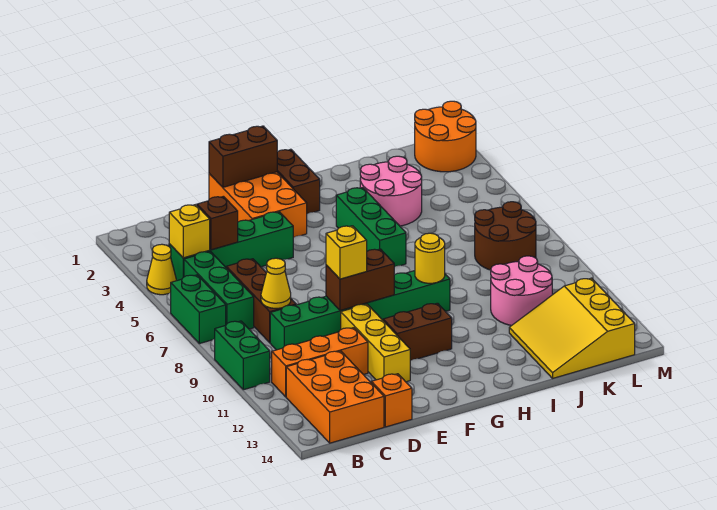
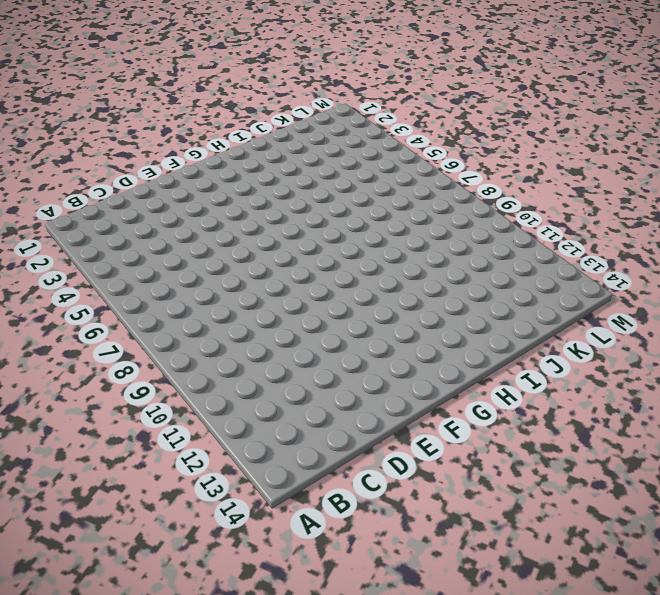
none -> yellow 1x1 cone [147,244,176,295]
none -> green 1x2 brick [171,275,226,344]
none -> green 1x2 brick [215,321,270,390]

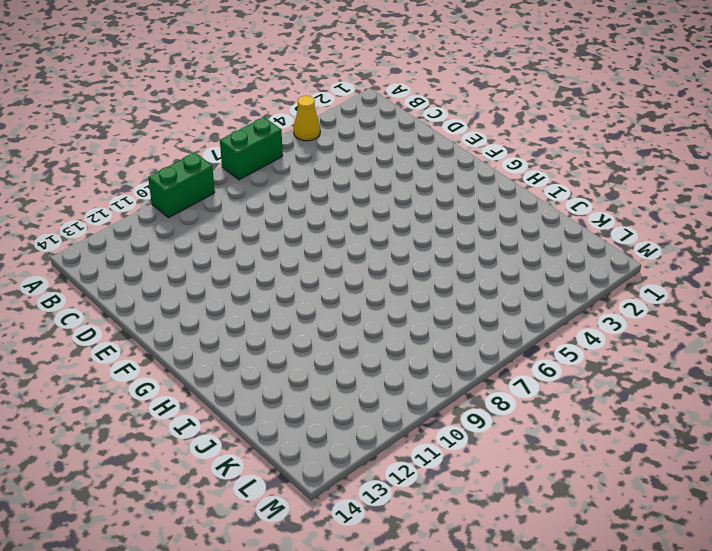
none -> green 1x4 brick [169,212,293,281]
none -> green 1x3 brick [184,251,254,329]
none -> orange 1x3 brick [272,328,368,397]

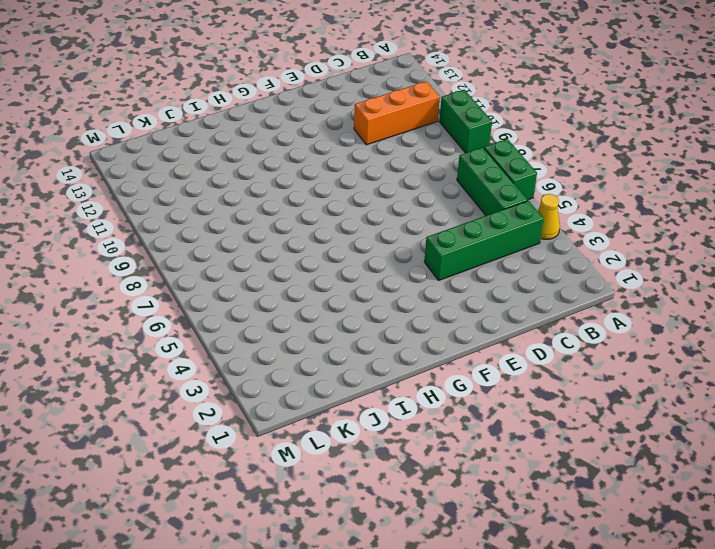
none -> orange 2x3 brick [286,351,384,443]
none -> brown 1x3 brick [226,259,296,343]
none -> green 1x6 brick [270,271,450,350]

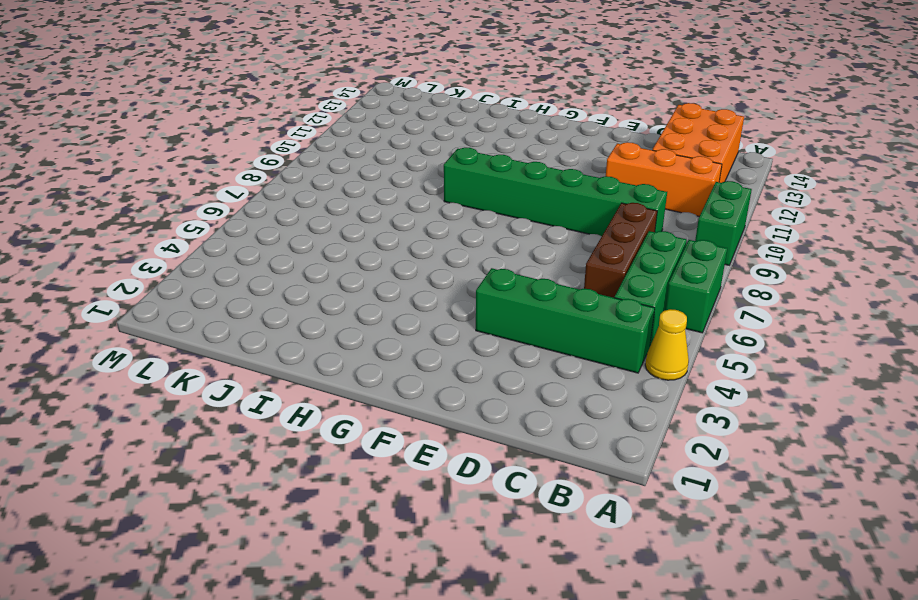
none -> orange 1x1 brick [371,374,412,427]
none -> orange 2x3 brick [209,172,307,238]
none -> yellow 1x3 brick [341,304,410,382]

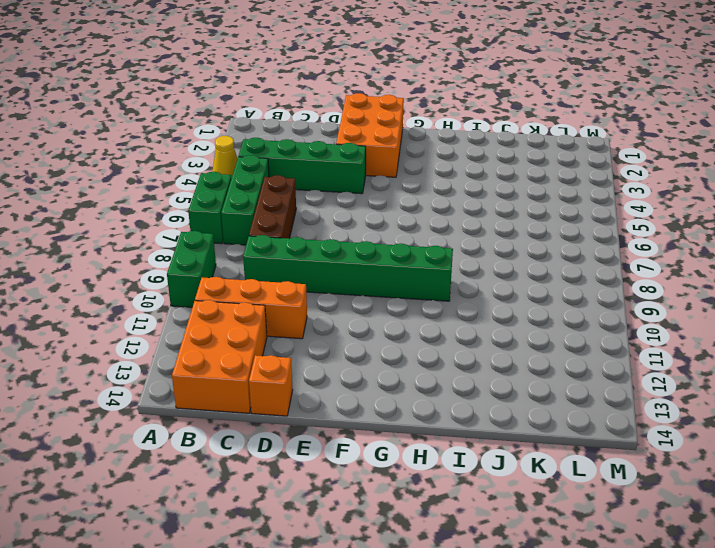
none -> yellow 1x3 brick [341,304,410,382]
none -> brown 1x2 brick [383,303,452,361]
none -> brown 1x2 brick [277,149,320,214]

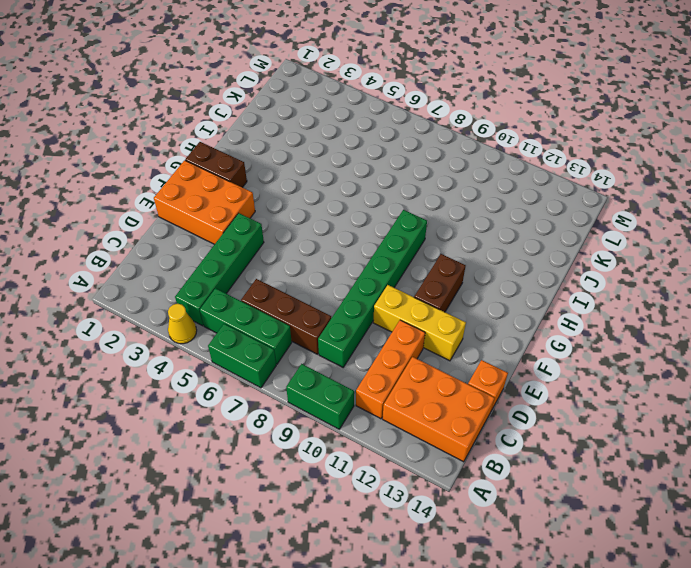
none -> green 1x3 brick [336,188,406,267]
none -> pink 2x2 round brick [360,156,422,226]
none -> pink 2x2 round brick [491,256,552,326]

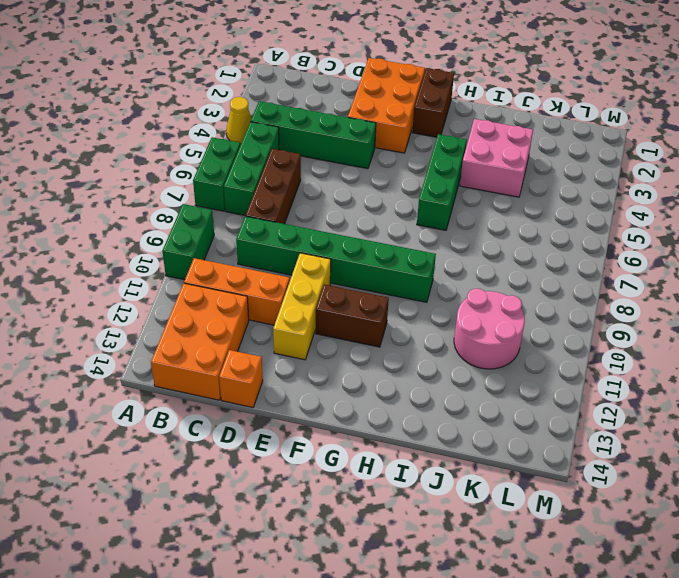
pink 2x2 brick [460,119,533,197] -> pink 2x2 round brick [360,156,422,226]
none -> yellow 3x3 slope [509,278,635,378]
none -> brown 2x2 round brick [475,202,536,270]
none -> orange 2x2 round brick [415,101,476,172]

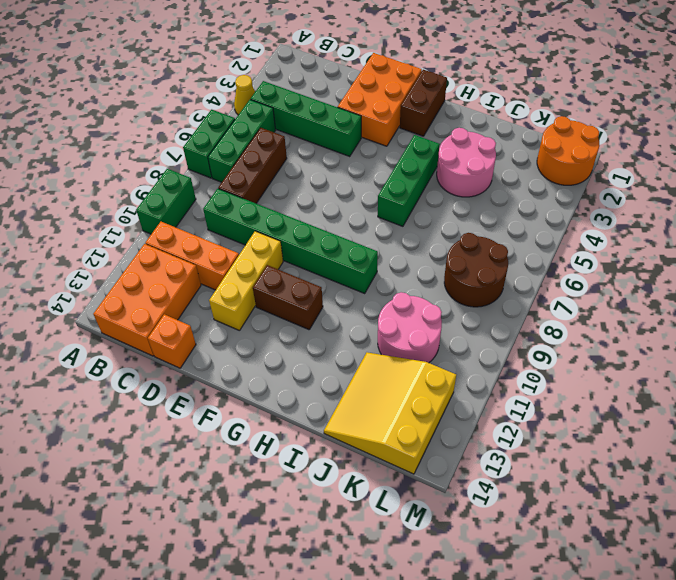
none -> yellow 1x1 brick [169,205,210,258]
none -> brown 1x1 brick [197,196,238,250]
none -> yellow 1x1 cone [261,258,291,308]

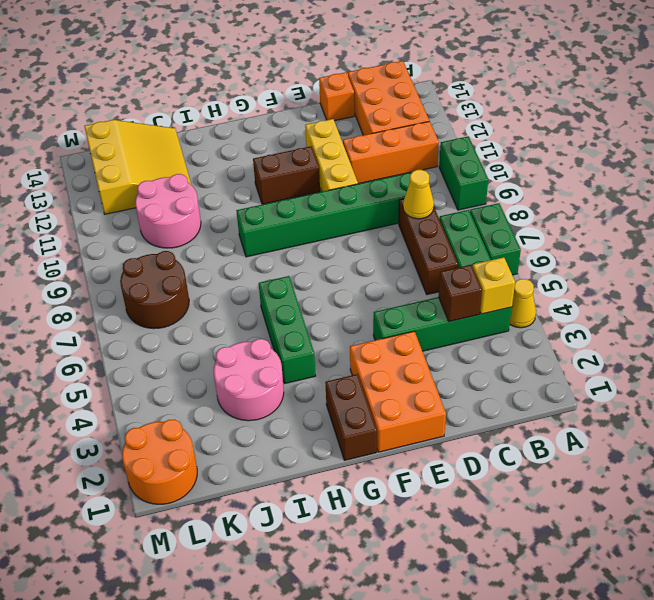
none -> brown 1x2 brick [209,126,277,187]
none -> brown 1x2 brick [326,249,394,311]
none -> yellow 1x1 round brick [415,233,445,283]

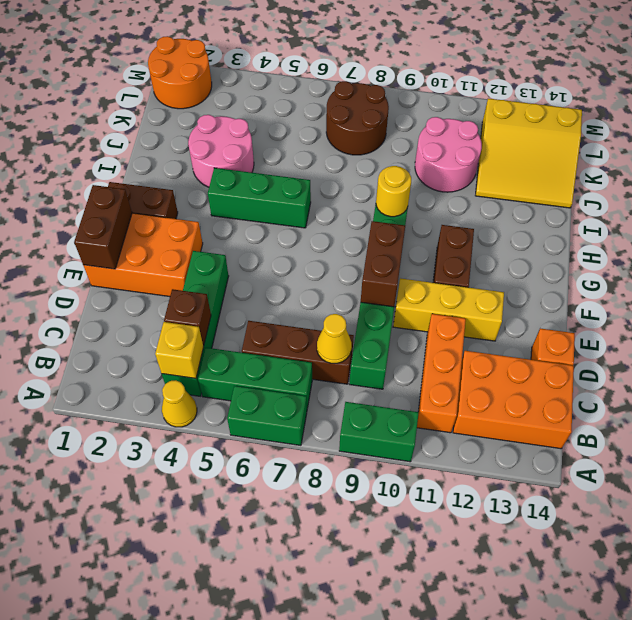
none -> yellow 1x1 brick [326,226,367,279]

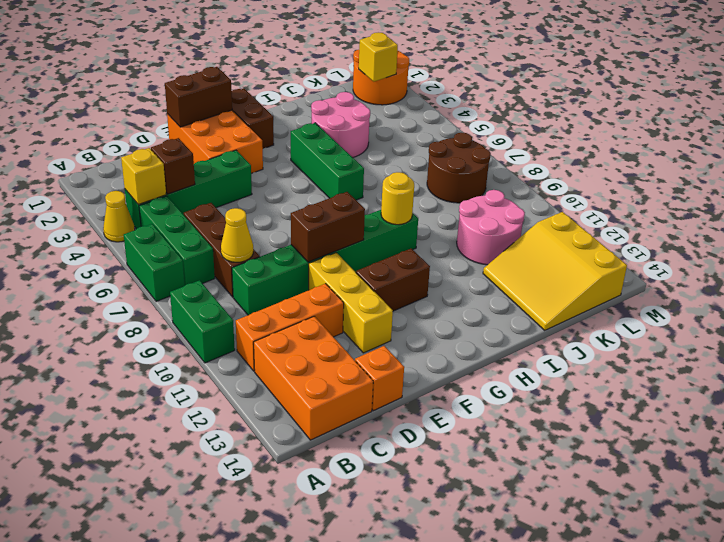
yellow 1x1 brick [359,32,398,82] -> yellow 1x1 brick moved to [326,226,367,279]

